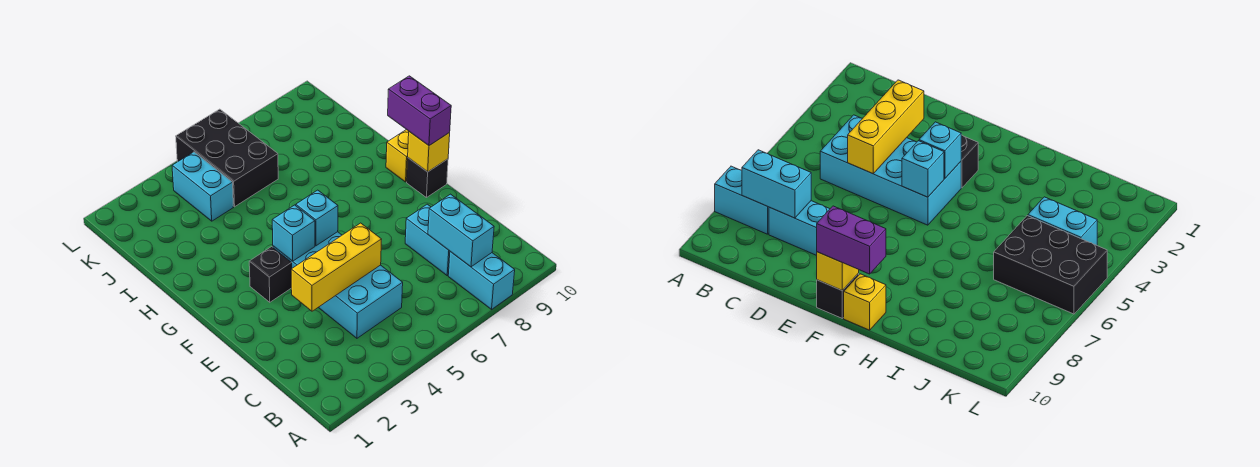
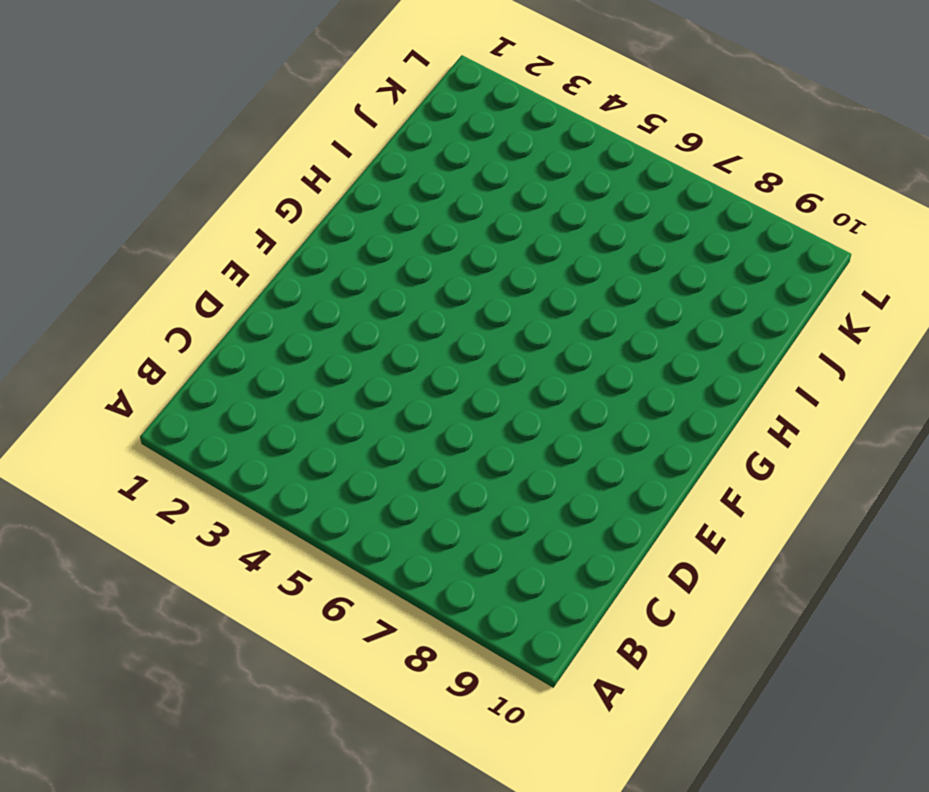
none -> cyan 1x2 brick [448,252,515,309]
none -> cyan 2x4 brick [273,232,403,338]
none -> cyan 1x2 brick [405,204,450,276]

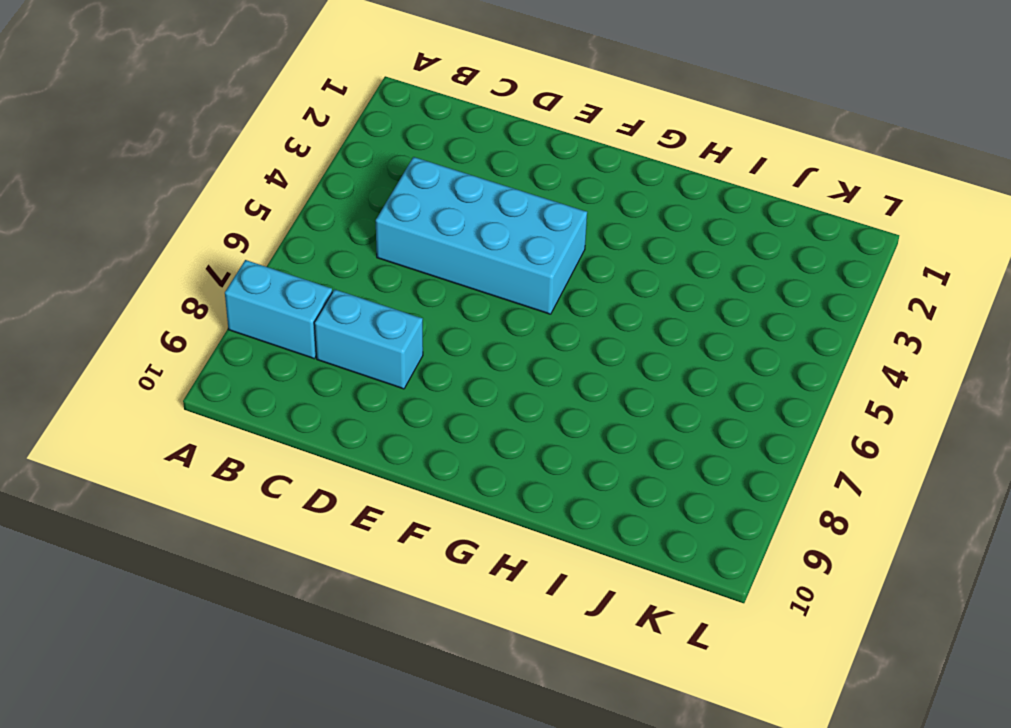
none -> black 1x1 brick [249,247,292,302]
none -> black 1x1 brick [407,158,448,198]
none -> yellow 1x1 brick [386,129,409,182]

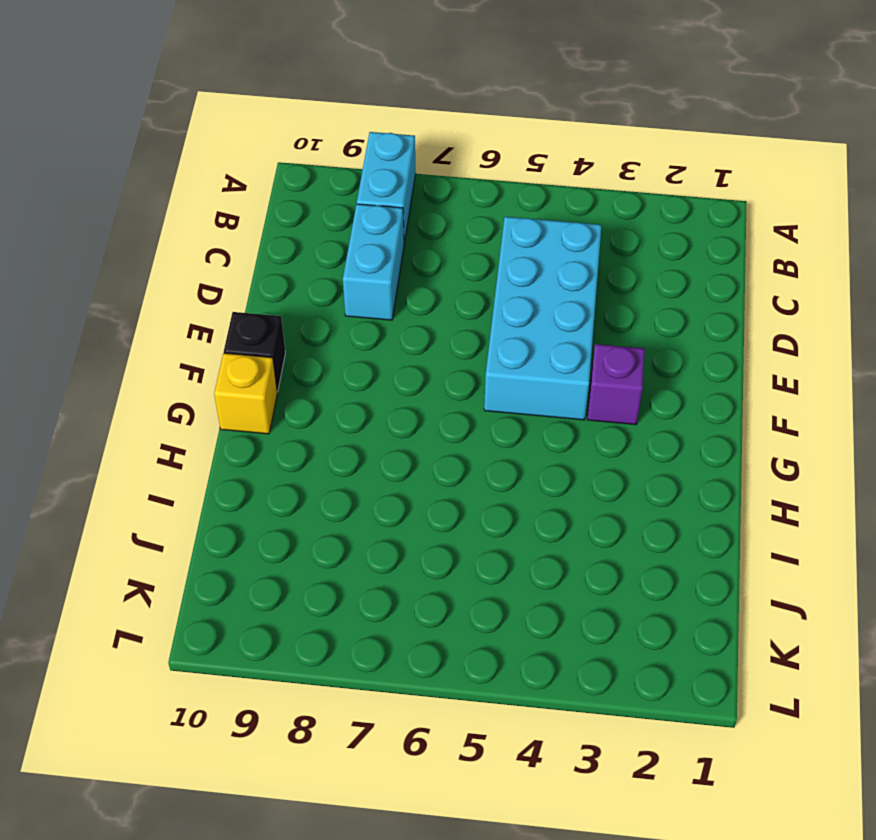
purple 1x1 brick [587,344,645,425] -> black 1x1 brick [249,247,292,302]
none -> cyan 1x2 brick [172,152,233,221]
none -> black 2x3 brick [176,109,278,207]
none -> cyan 1x2 brick [428,194,494,267]

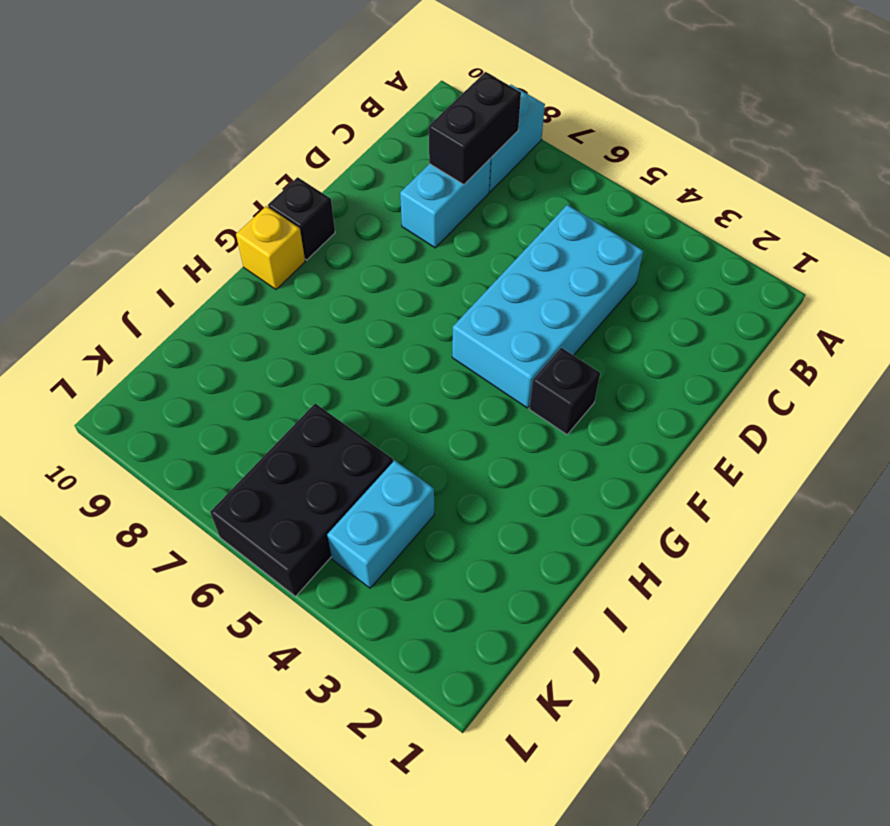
black 1x2 brick [429,72,521,185] -> cyan 1x2 brick [428,194,494,267]
none -> yellow 1x3 brick [291,223,382,311]
none -> cyan 1x1 brick [272,205,315,261]
none -> cyan 1x1 brick [296,190,338,246]

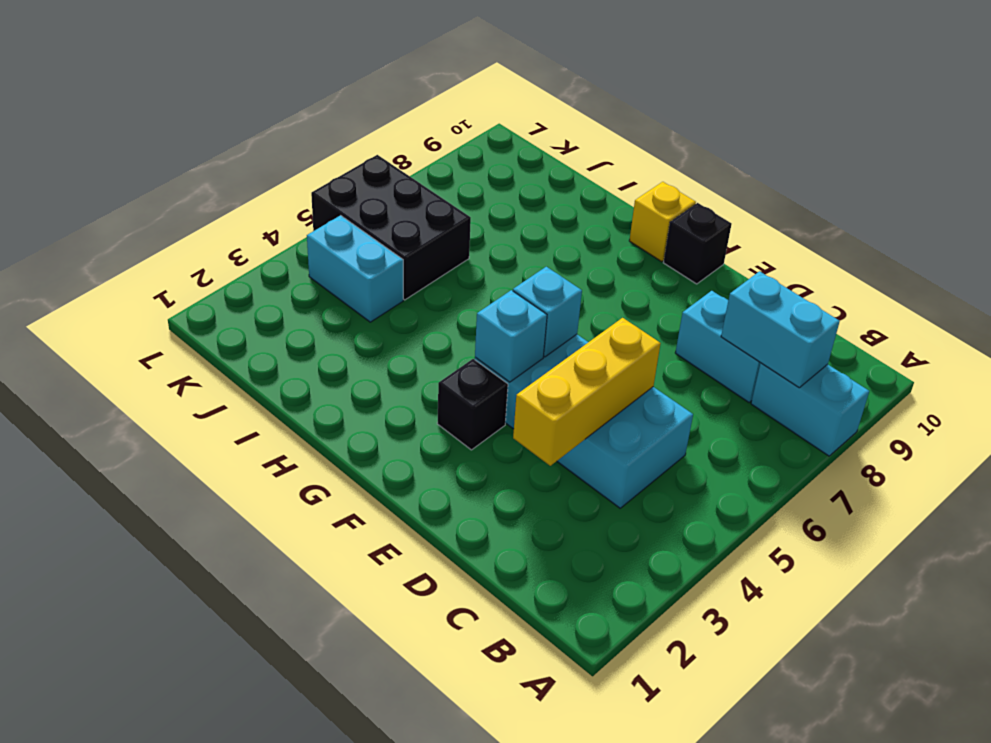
none -> yellow 1x1 brick [408,132,450,172]
none -> purple 1x2 brick [388,76,451,146]

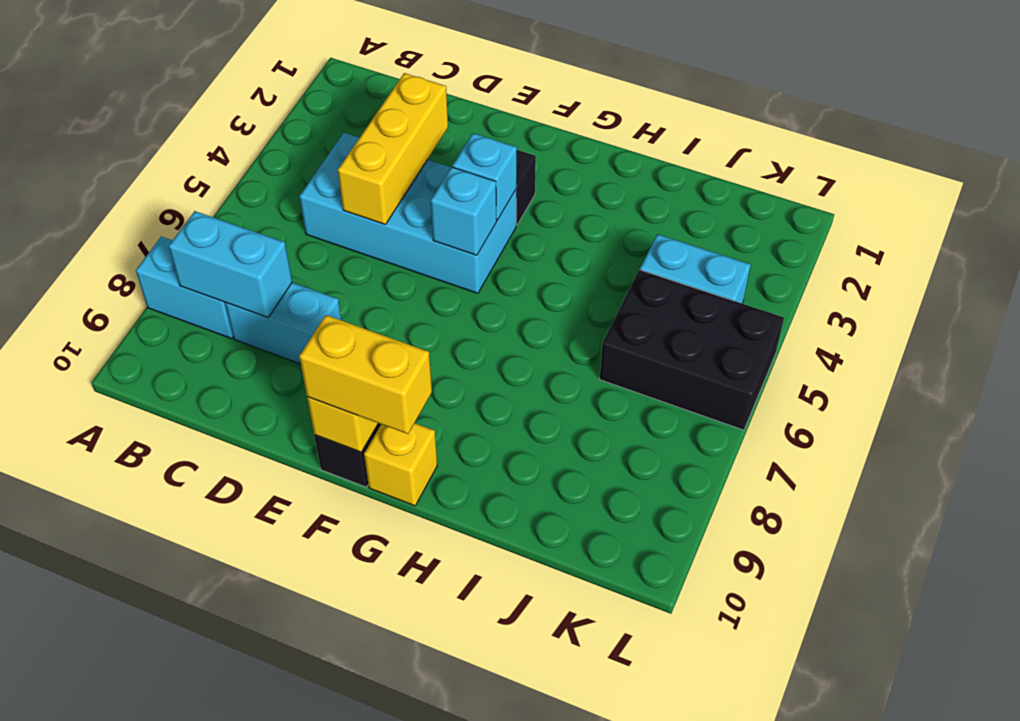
yellow 1x2 brick [299,315,432,434] -> purple 1x2 brick [388,76,451,146]

